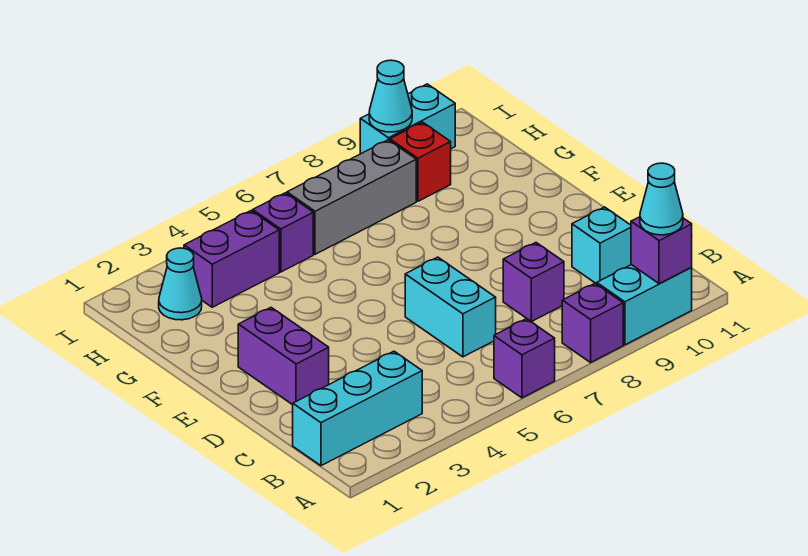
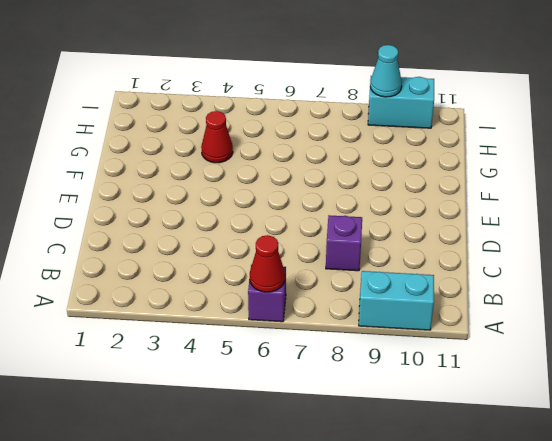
red 1x1 cone [250,235,285,292] -> none
red 1x1 cone [201,111,233,163] -> none
none -> purple 1x1 brick [562,283,623,362]
none -> cyan 1x3 brick [293,351,422,466]
none -> cyan 1x2 brick [405,257,496,357]

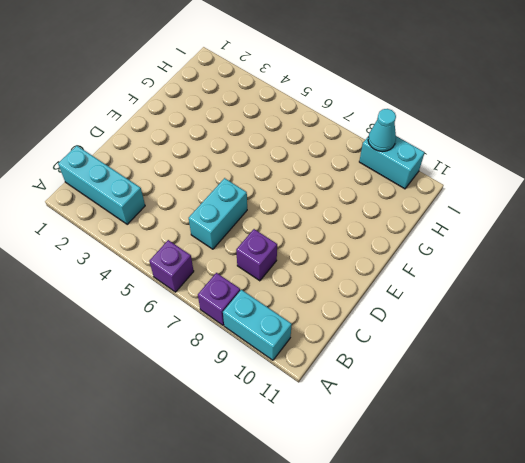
none -> cyan 1x1 brick [572,207,631,284]
none -> purple 1x2 brick [238,308,329,405]
none -> cyan 1x1 cone [159,248,202,320]

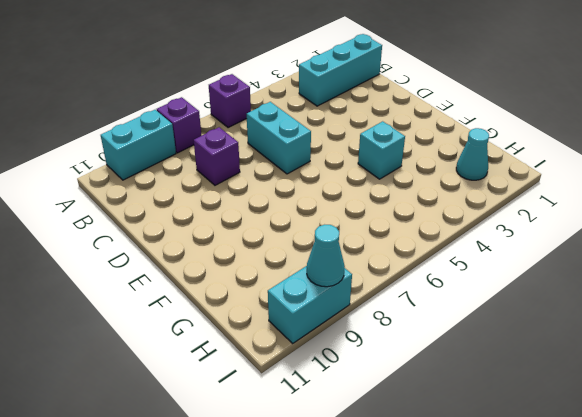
cyan 1x1 brick [358,121,405,179] -> cyan 1x1 brick moved to [572,207,631,284]
none -> purple 1x2 brick [238,308,329,405]
none -> purple 1x2 brick [184,211,279,307]
none -> purple 1x1 brick [253,193,313,272]

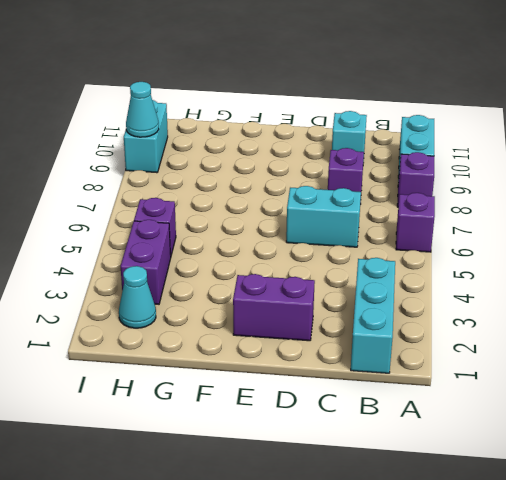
none -> grey 1x3 brick [287,140,416,254]
none -> red 1x1 brick [390,122,451,201]
none -> purple 1x1 brick [631,217,692,284]

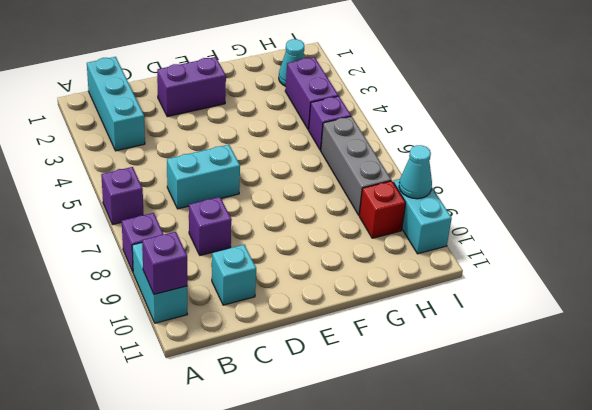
none -> cyan 1x1 cone [640,163,683,235]

